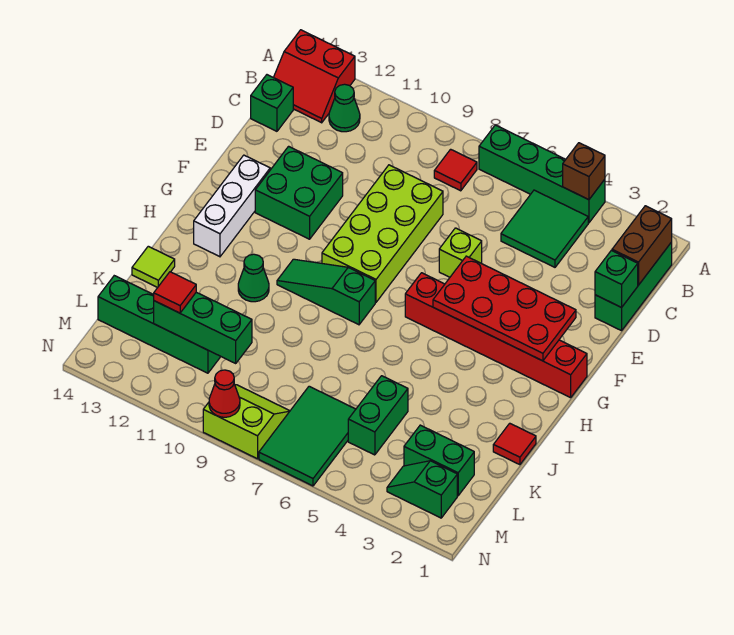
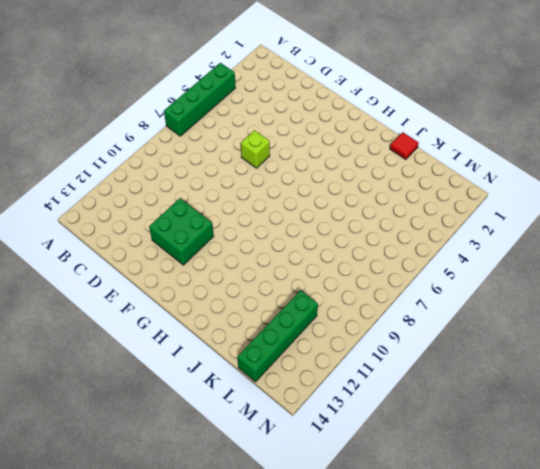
none -> red 2x2 slope [273,30,355,123]
none -> green 1x3 brick [595,242,672,331]
none -> green 2x2 tile [501,190,588,267]

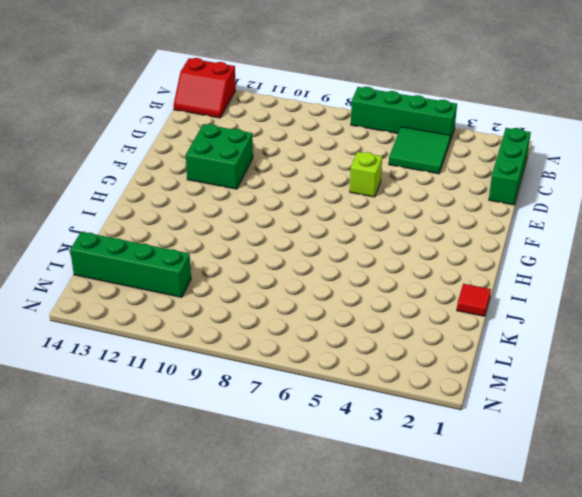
none -> red 1x1 tile [434,149,477,191]
none -> green 1x1 cone [329,84,360,132]
none -> green 1x1 brick [251,75,293,131]

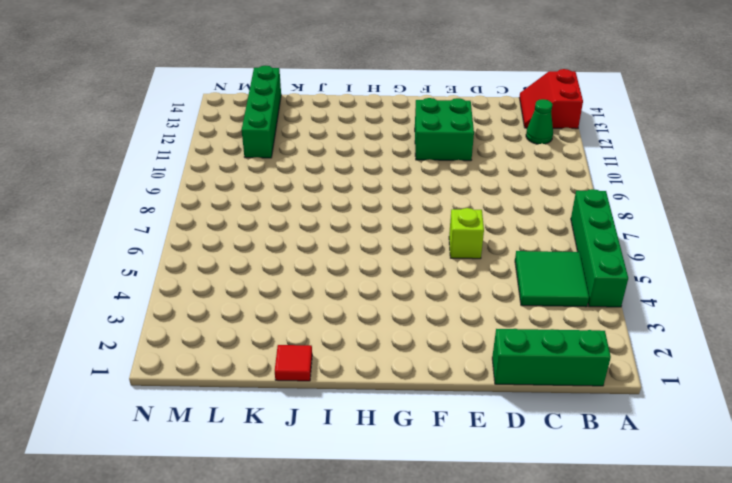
none -> red 1x1 tile [434,149,477,191]
none -> green 1x1 brick [251,75,293,131]
none -> lime 2x4 brick [322,165,443,302]

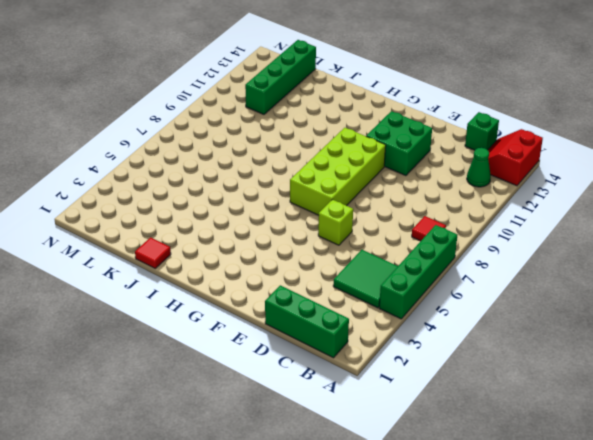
lime 2x4 brick [290,128,386,215] -> lime 2x4 brick turned to [322,165,443,302]
none -> white 1x3 brick [194,155,270,257]
none -> red 1x6 brick [405,273,587,398]
none -> green 1x3 slope [277,259,375,325]

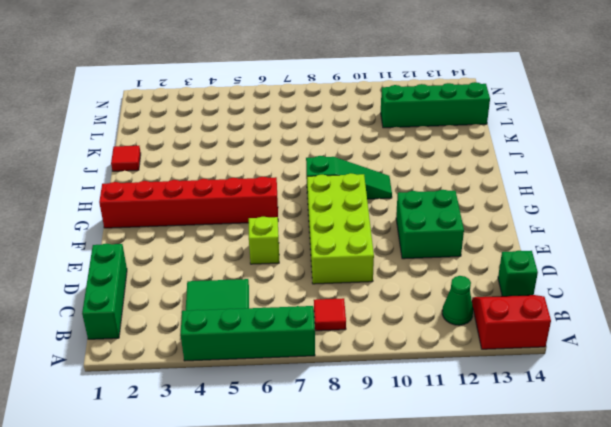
none -> white 1x3 brick [194,155,270,257]
none -> green 1x1 cone [238,254,269,302]
none -> lime 1x1 tile [132,246,175,287]

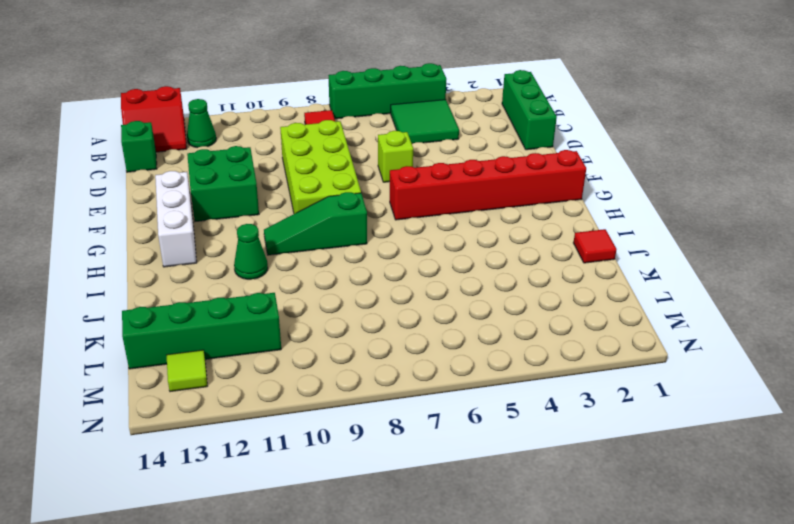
lime 1x1 tile [167,350,207,392] -> lime 1x1 tile moved to [132,246,175,287]
none -> green 1x2 brick [348,376,408,455]
none -> green 1x2 brick [404,425,474,496]
none -> green 2x3 tile [259,386,356,486]

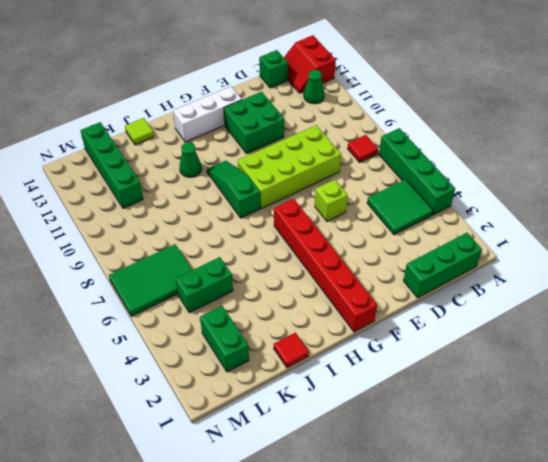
none -> green 1x2 slope [387,461,457,518]
none -> lime 2x2 slope [203,385,290,459]
none -> brown 1x1 brick [563,143,605,200]

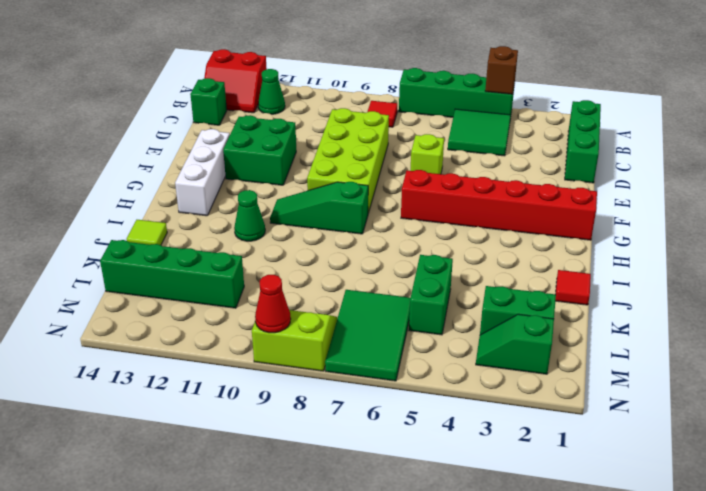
none -> brown 1x2 brick [612,206,672,285]
none -> green 1x1 brick [595,250,638,308]
none -> red 2x4 plate [433,256,576,361]

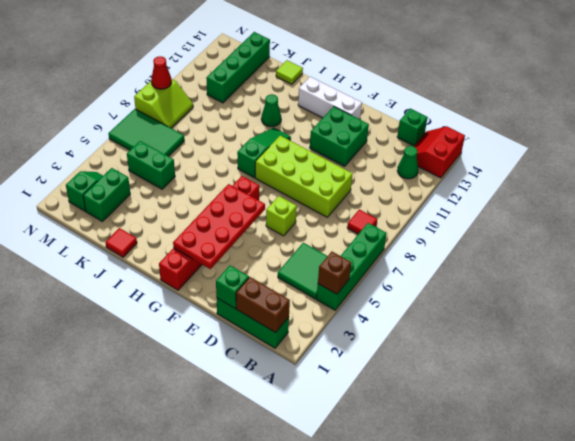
none -> green 1x3 brick [154,292,252,363]
none -> red 1x1 tile [154,272,196,313]

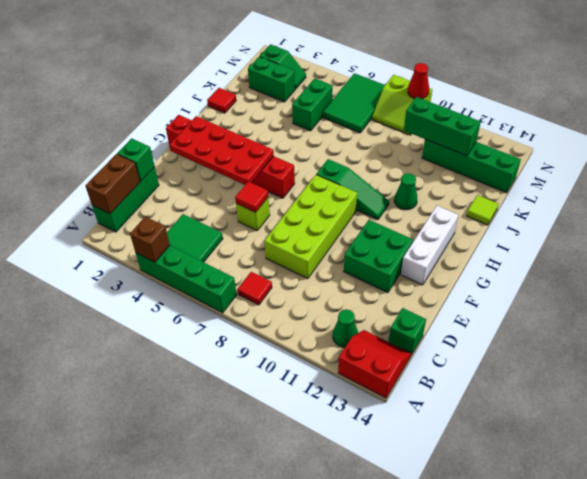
red 1x1 tile [235,182,268,212] -> red 1x1 tile moved to [154,272,196,313]

